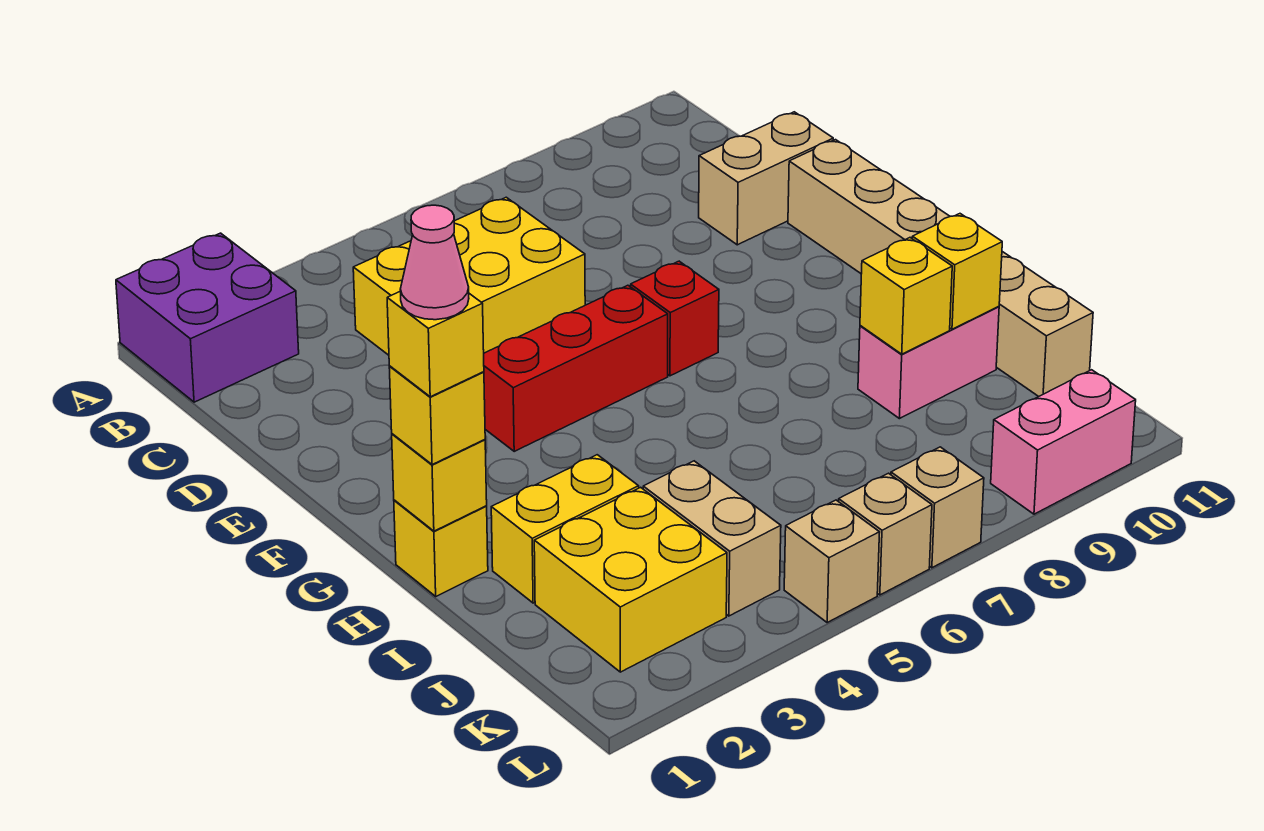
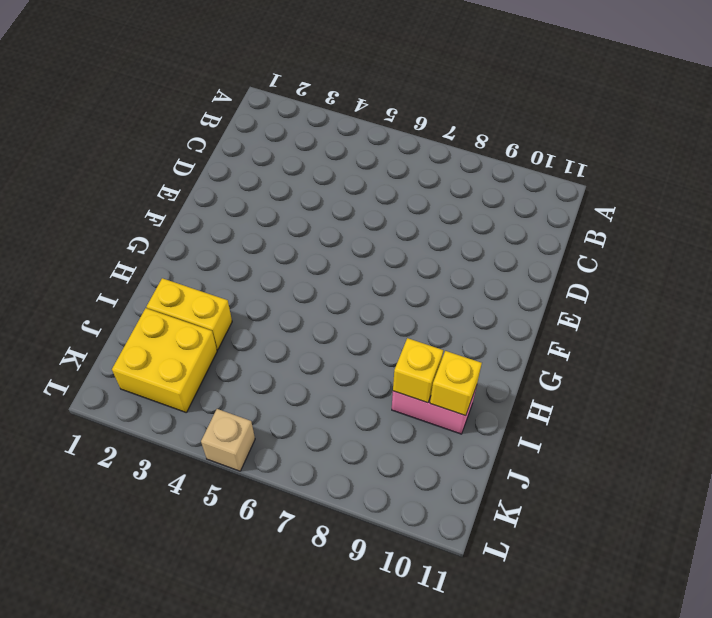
none -> purple 2x2 brick [116,233,299,402]
none -> yellow 2x3 brick [353,197,585,355]
none -> tan 1x2 brick [699,112,833,245]

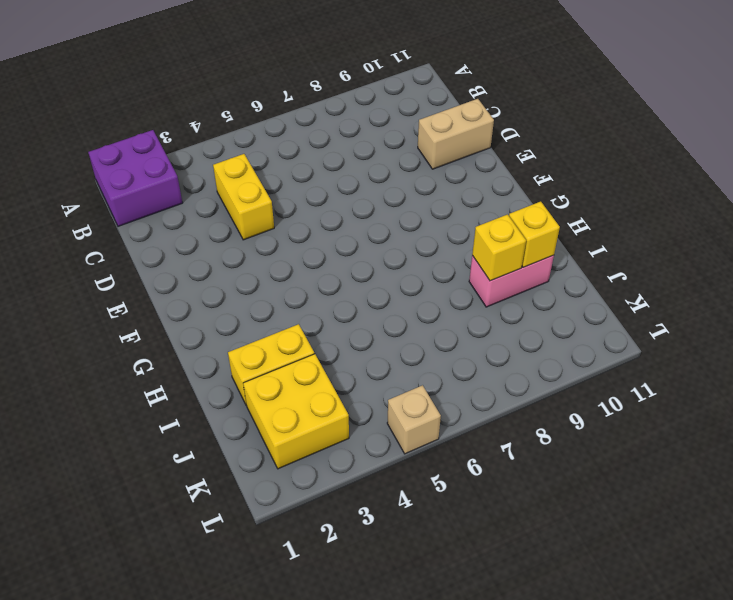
yellow 1x2 brick [213,154,274,240] -> yellow 2x3 brick [353,197,585,355]
none -> tan 1x6 brick [788,140,1093,397]
none -> red 1x3 brick [484,285,668,451]
none -> red 1x1 brick [631,261,719,376]

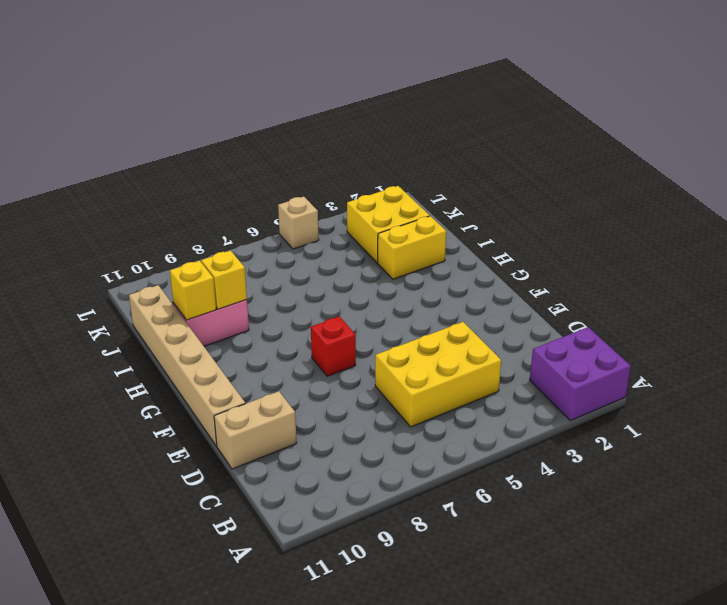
none -> red 1x3 brick [484,285,668,451]
none -> yellow 1x1 brick [394,500,488,596]
none -> tan 1x2 brick [643,461,781,616]

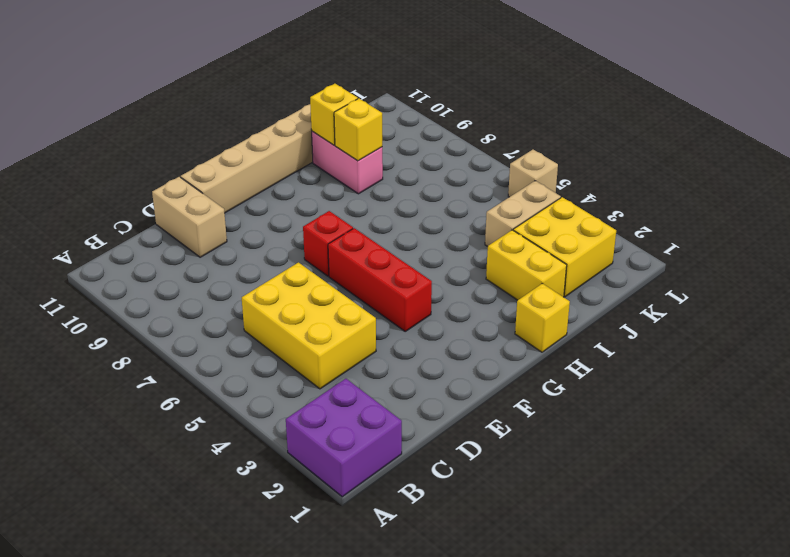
none -> tan 1x1 brick [839,473,932,595]
none -> tan 1x1 brick [891,447,984,568]
none -> pink 1x2 brick [991,370,1136,514]

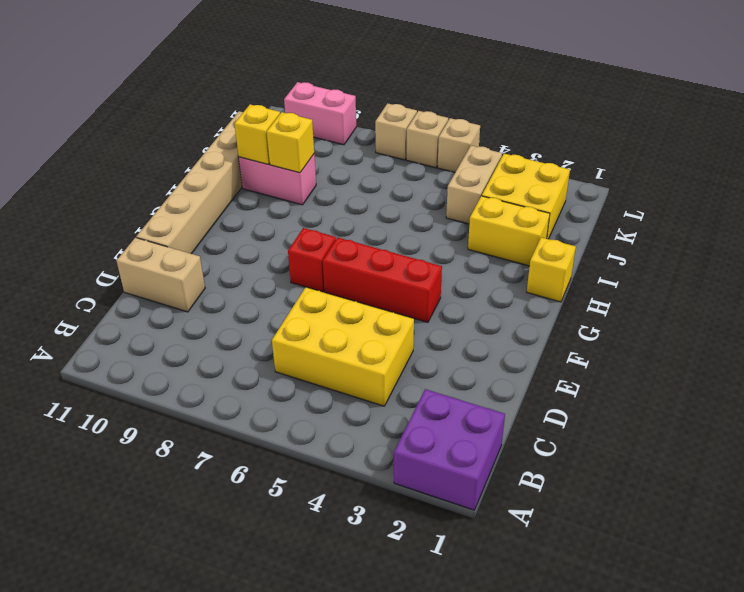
none -> yellow 1x1 brick [392,434,487,531]
none -> yellow 1x1 brick [389,366,485,465]
none -> yellow 1x1 brick [387,292,484,397]

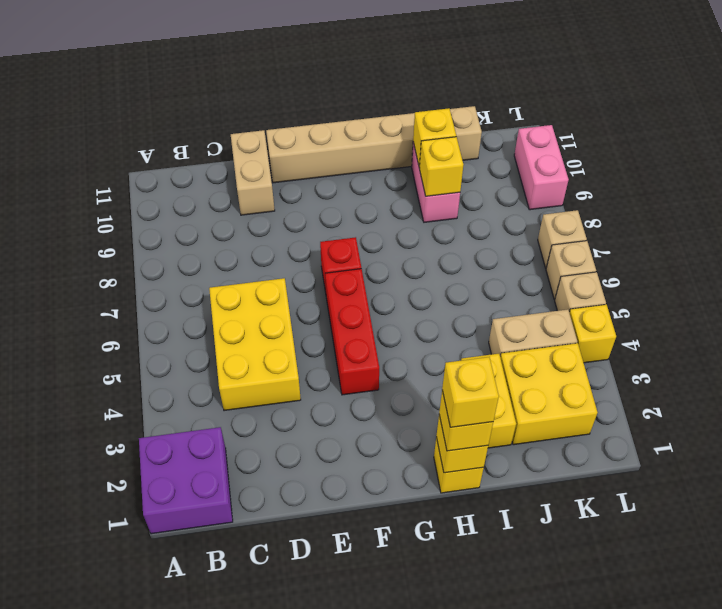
yellow 1x1 brick [569,304,616,363] -> none
none -> pink 1x1 cone [400,205,469,320]

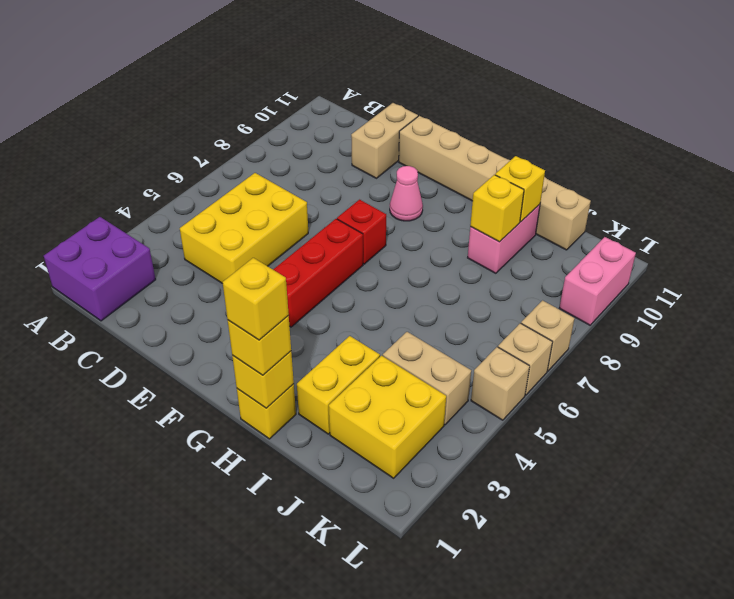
pink 1x1 cone [390,166,423,221] -> pink 1x1 cone moved to [400,205,469,320]

